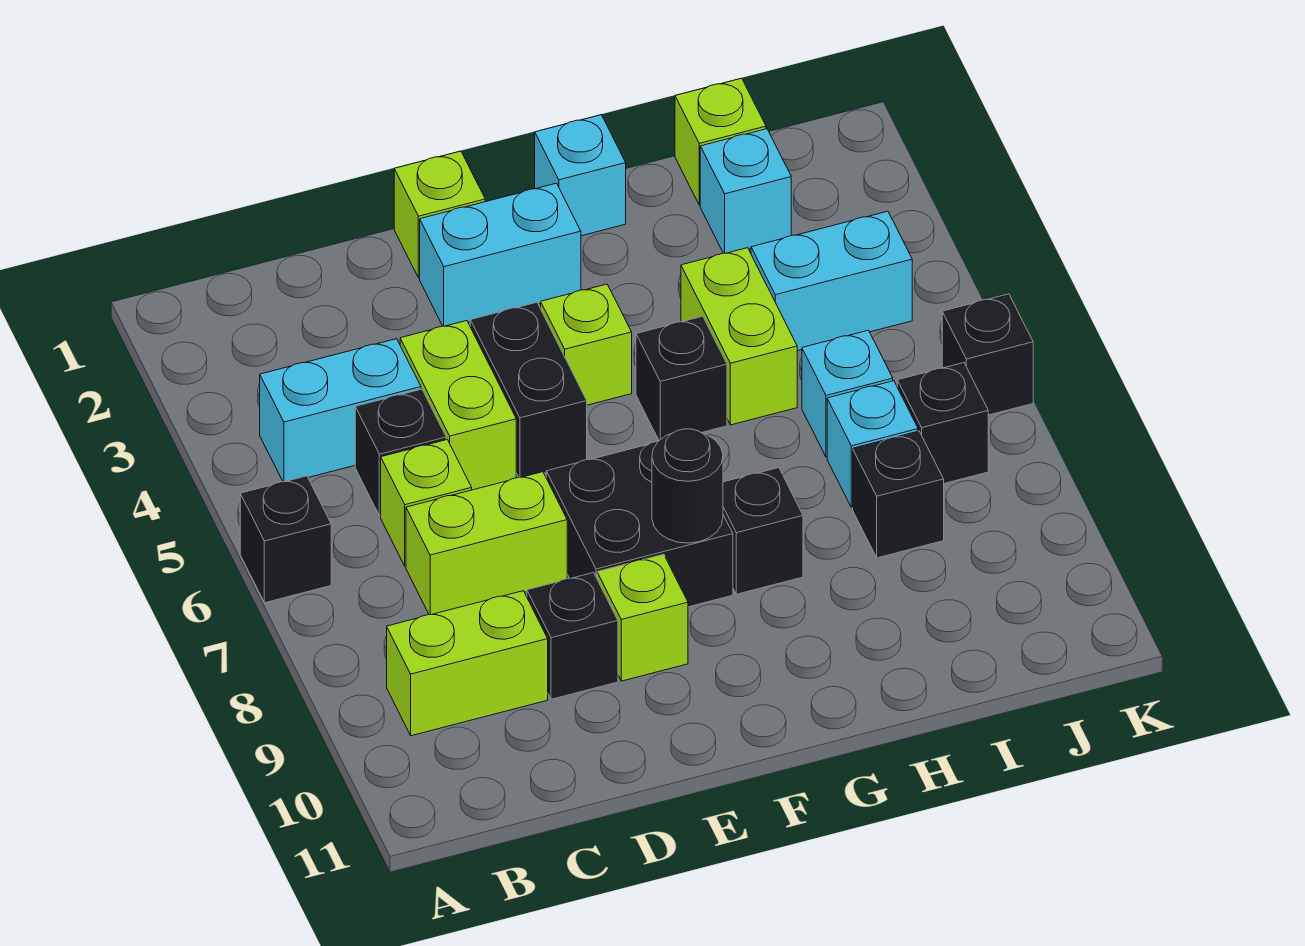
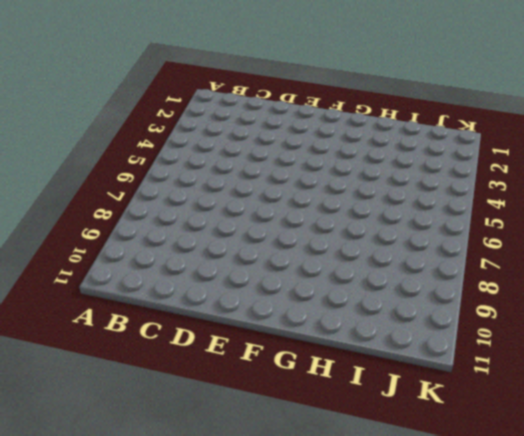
none -> black 1x1 brick [240,476,331,603]
none -> cyan 1x2 brick [260,339,421,482]
none -> lime 1x2 brick [387,591,548,736]

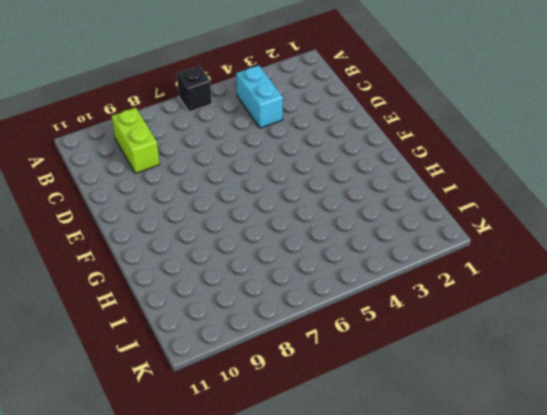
none -> black 1x1 brick [355,389,446,516]
none -> lime 1x1 brick [381,440,472,566]
none -> lime 1x2 brick [406,472,567,615]

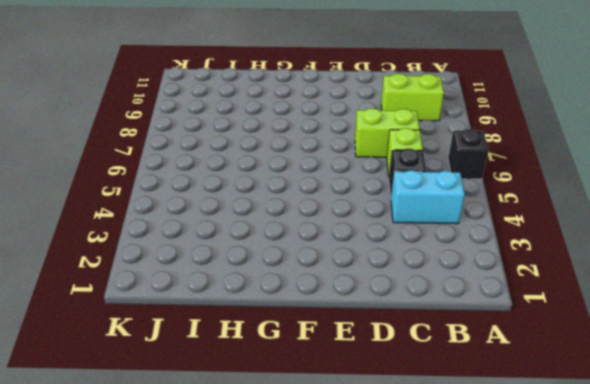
none -> lime 1x2 brick [400,321,516,490]
none -> black 1x1 brick [527,573,618,699]
none -> lime 1x1 brick [394,151,485,278]

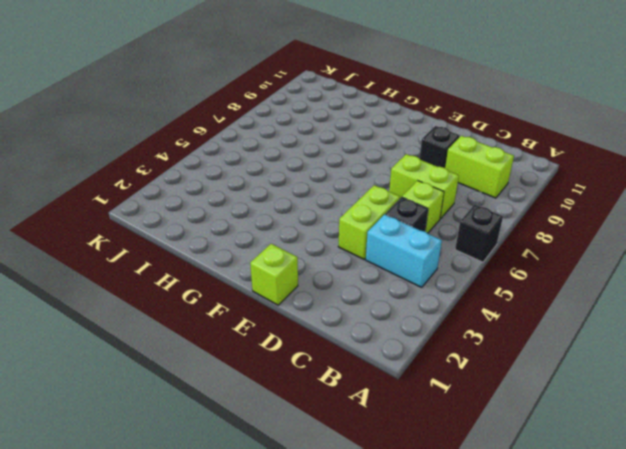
none -> cyan 1x2 brick [420,183,581,326]
none -> black 1x2 brick [470,302,587,477]
none -> black 2x2 brick [546,441,733,607]

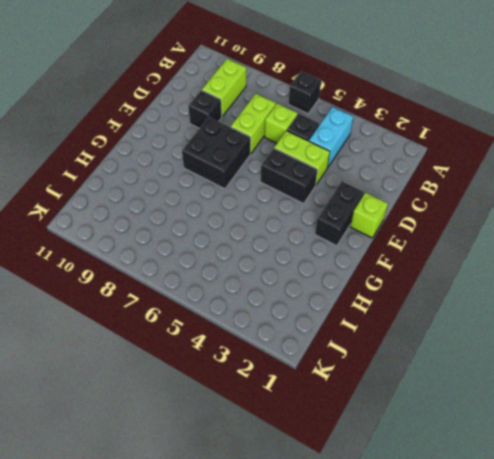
black 1x2 brick [315,181,364,246] -> cyan 1x2 brick [420,183,581,326]
none -> lime 1x1 brick [597,554,688,681]
none -> lime 1x1 brick [541,284,632,405]
none -> cyan 1x1 brick [535,115,626,236]

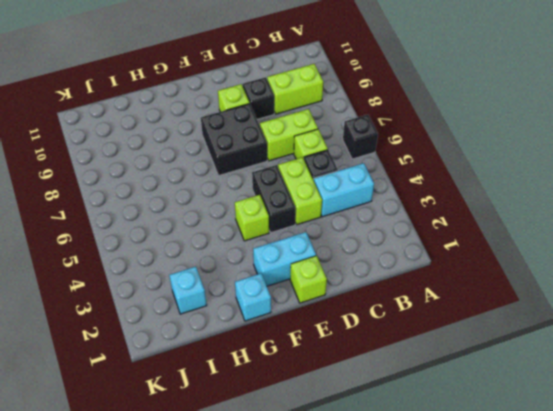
none -> black 1x1 brick [636,316,727,441]
none -> black 1x1 brick [723,468,803,594]
none -> lime 1x2 brick [681,248,797,425]

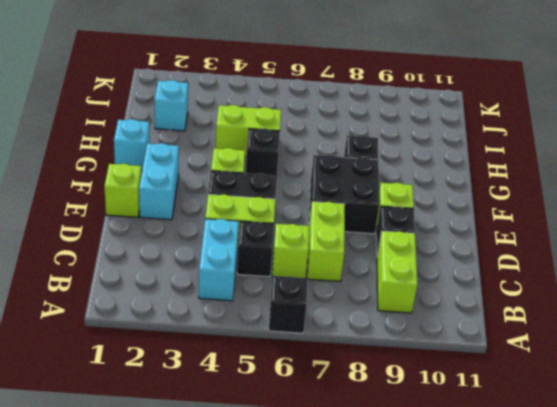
none -> lime 1x1 brick [675,78,766,205]
none -> cyan 1x2 brick [751,211,912,351]
none -> cyan 1x1 brick [802,330,893,457]

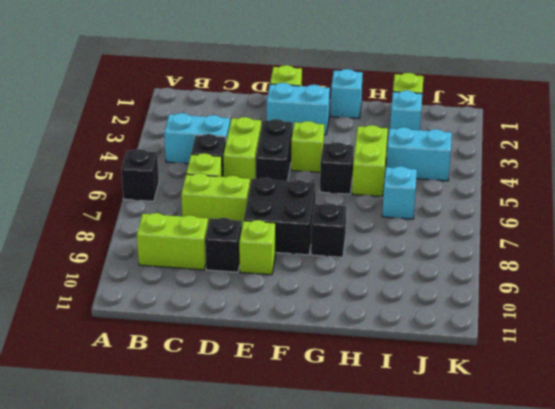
none -> cyan 1x1 brick [827,381,918,508]
none -> black 1x1 brick [853,431,944,558]
none -> black 1x1 brick [897,363,988,484]

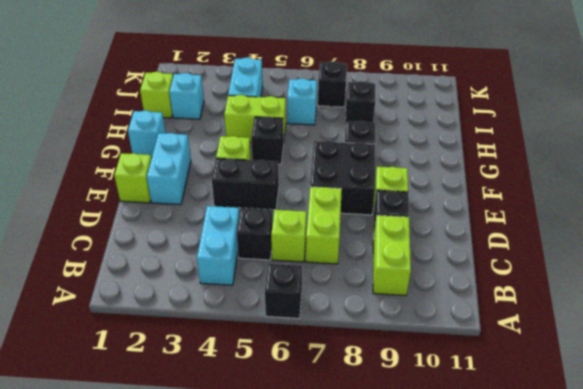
none -> lime 1x2 brick [400,321,516,490]
none -> cyan 1x1 brick [827,381,918,508]
none -> black 1x1 brick [942,294,1033,415]

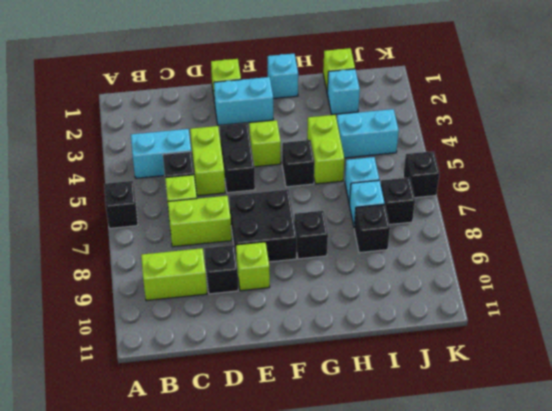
none -> black 1x1 round brick [652,429,723,543]

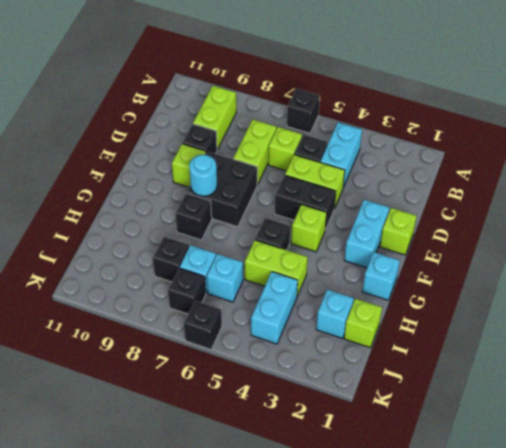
cyan 1x1 round brick [189,155,217,196] -> black 1x1 round brick [652,429,723,543]

